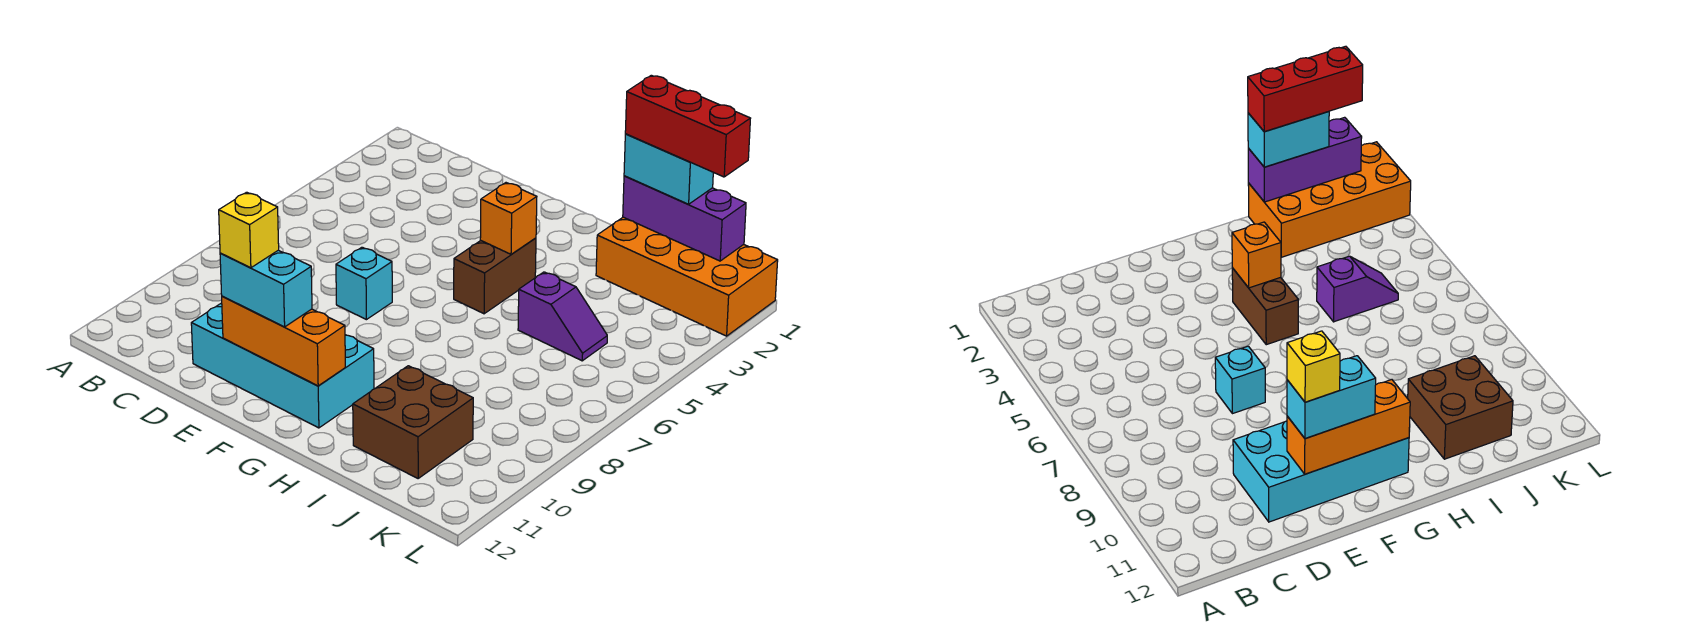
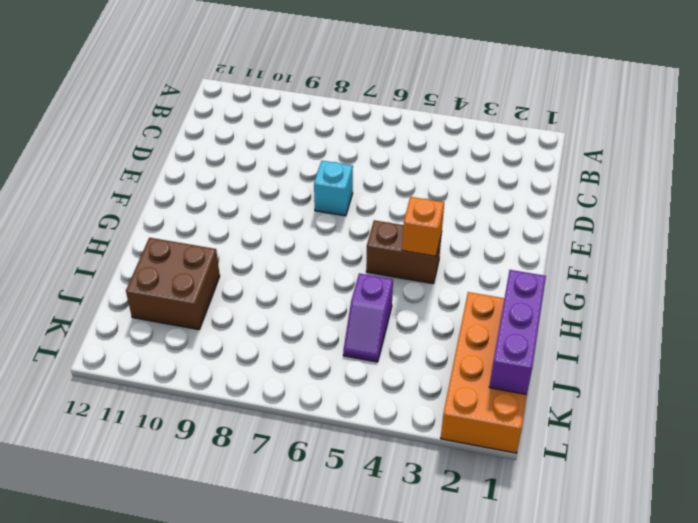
none -> cyan 2x4 brick [191,303,374,428]
none -> orange 1x3 brick [222,296,345,386]
none -> cyan 1x2 brick [220,250,312,327]

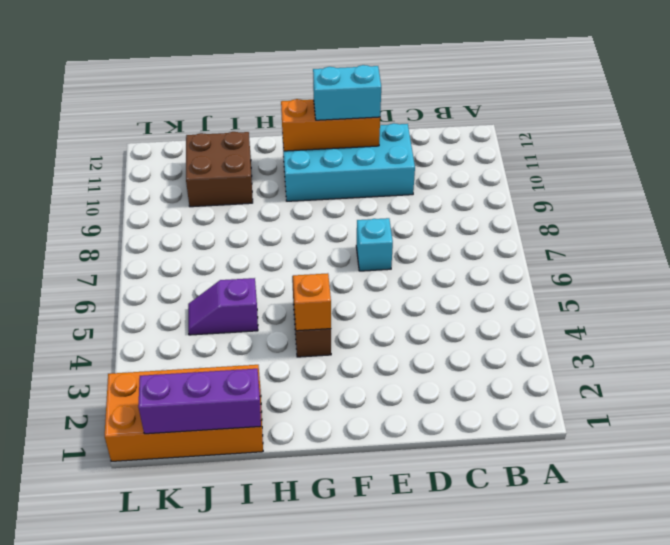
none -> cyan 1x2 brick [624,134,713,204]
none -> yellow 1x1 brick [219,192,279,268]
none -> red 1x3 brick [625,75,751,177]

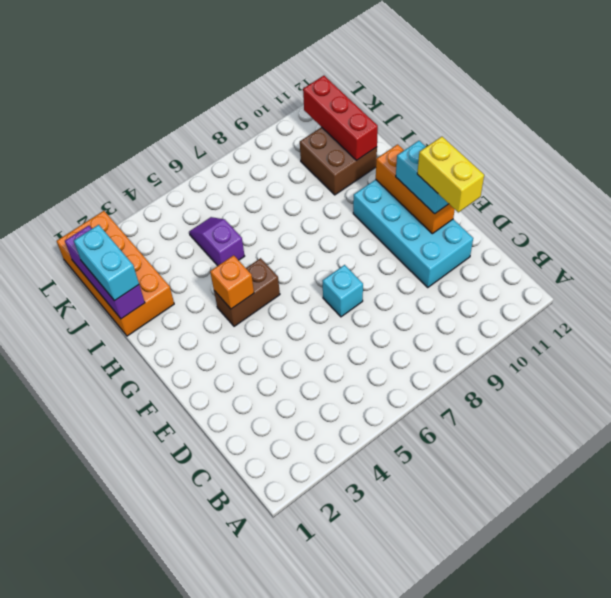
yellow 1x2 brick [417,137,484,212] -> yellow 1x1 brick [219,192,279,268]
red 1x3 brick [303,76,378,161] -> red 1x3 brick moved to [625,75,751,177]

